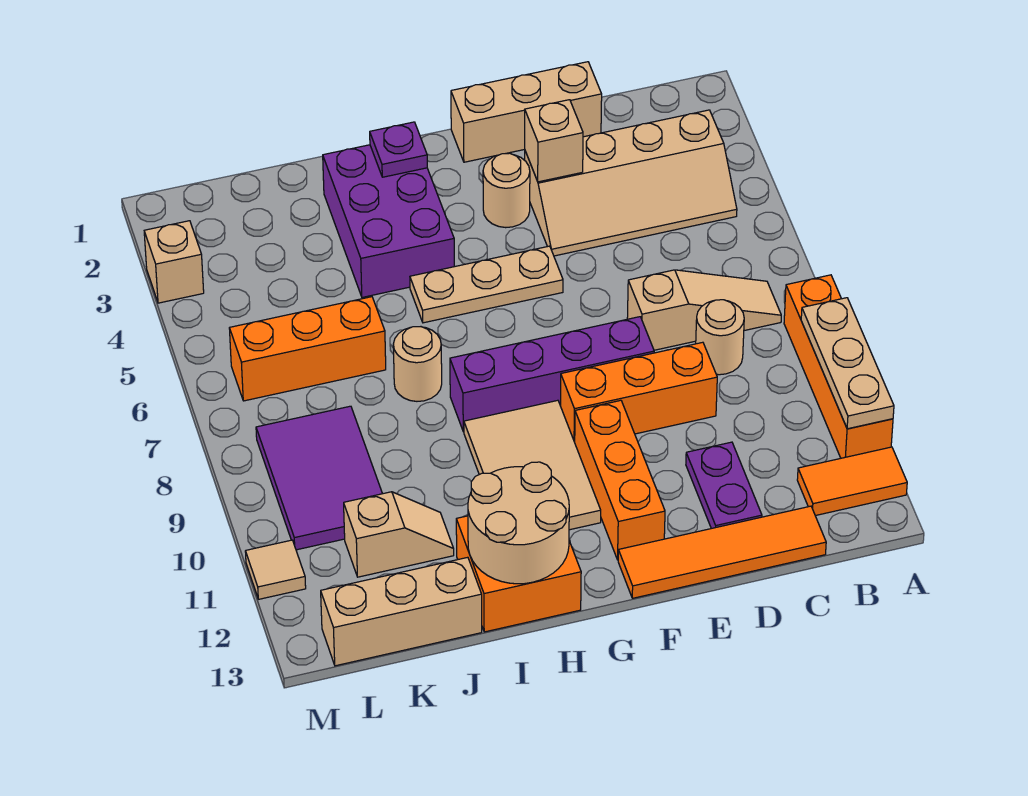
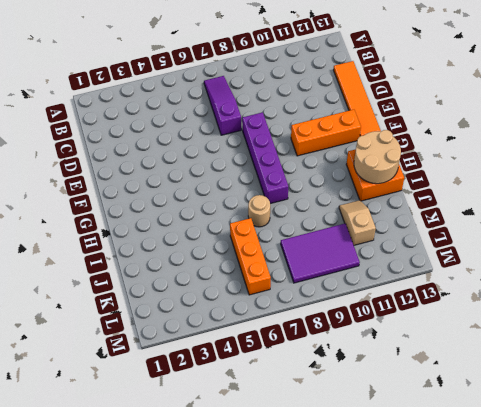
purple 1x3 slope [204,76,241,135] -> tan 1x3 slope [627,270,781,350]
none -> orange 1x4 brick [784,275,893,458]
none -> orange 1x2 tile [797,447,907,516]
none -> tan 2x4 slope [525,110,737,256]

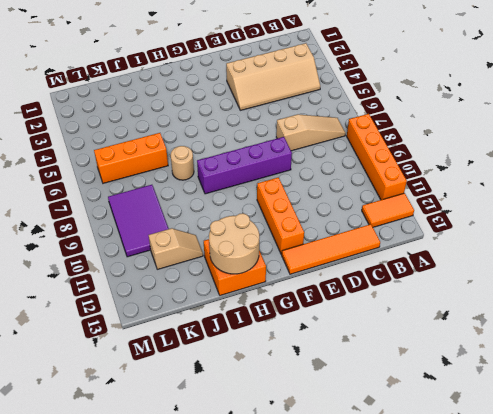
none -> tan 1x1 round brick [696,300,744,375]
none -> tan 1x3 brick [451,62,602,162]
none -> orange 1x3 brick [560,342,717,442]

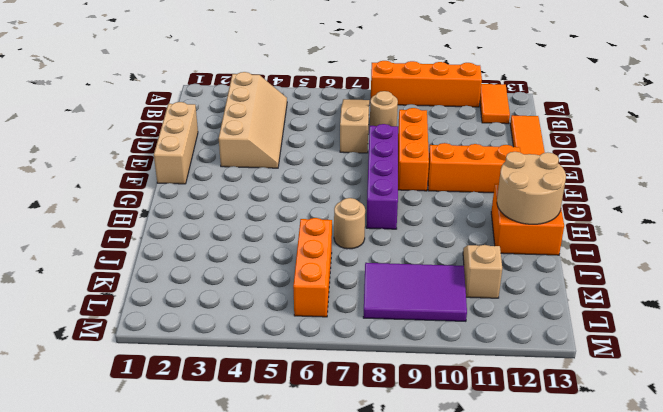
none -> purple 1x2 plate [686,442,762,529]
none -> tan 1x1 round brick [483,153,530,228]
none -> tan 1x3 plate [410,246,563,323]

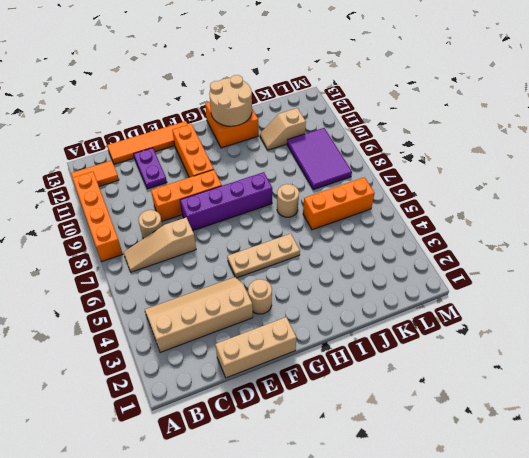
none -> tan 2x3 tile [464,400,601,530]
none -> purple 2x3 brick [323,145,454,297]
none -> tan 1x3 brick [321,557,482,666]

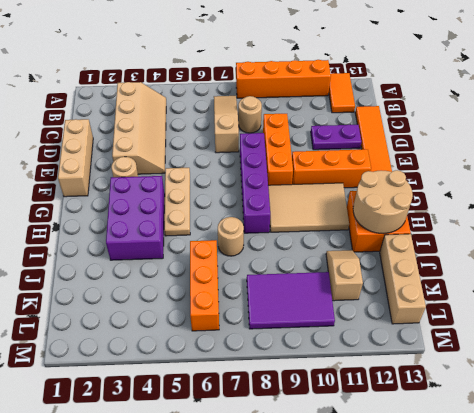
purple 2x3 brick [106,176,165,260] -> purple 2x3 brick turned to [323,145,454,297]
none -> tan 1x1 brick [144,221,204,303]
none -> tan 1x1 tile [245,540,306,599]
none -> tan 1x3 plate [801,298,894,429]

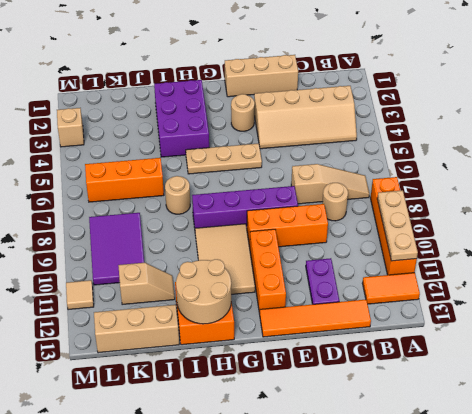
none -> tan 1x1 brick [525,100,583,182]
none -> purple 1x1 plate [370,122,427,177]

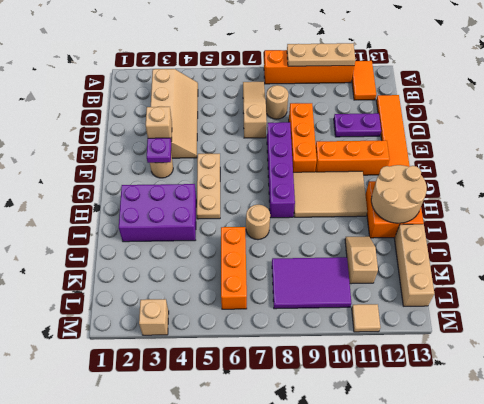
purple 1x1 plate [147,138,171,163] -> purple 1x1 plate moved to [370,122,427,177]
none -> tan 1x3 brick [451,62,602,162]

